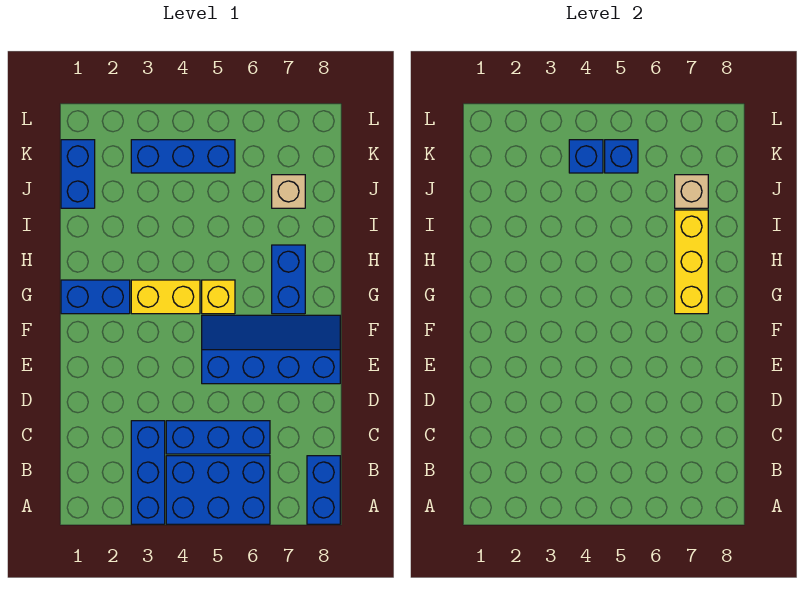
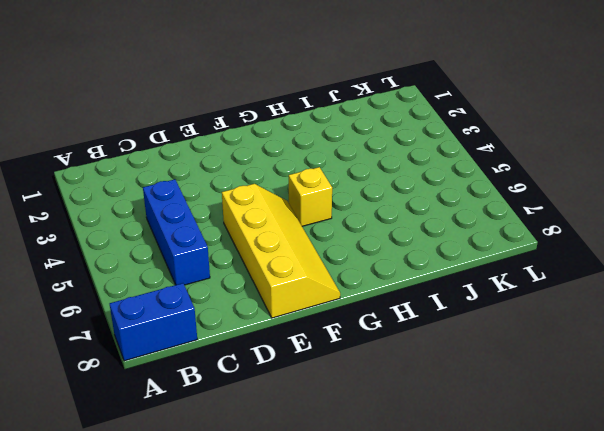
yellow 2x4 slope [222,184,340,318] -> blue 2x4 slope [202,315,340,384]
none -> blue 1x3 brick [131,421,165,524]
none -> blue 2x3 brick [166,456,270,524]
none -> blue 1x2 brick [61,280,130,314]

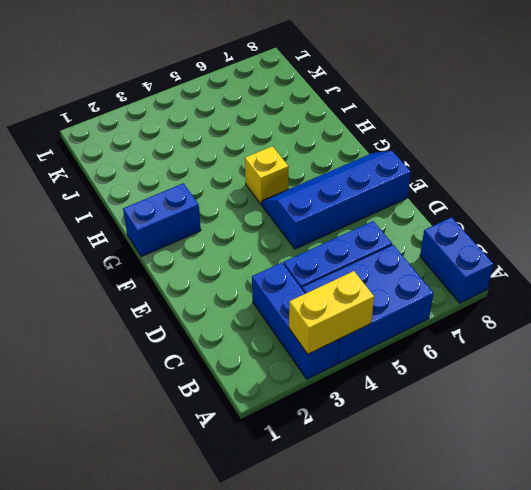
yellow 1x2 brick [289,271,374,354] -> yellow 1x2 brick moved to [131,280,200,314]
none -> blue 1x2 brick [272,245,305,314]
none -> blue 1x2 brick [61,140,95,208]
none -> tan 1x1 brick [272,175,305,208]

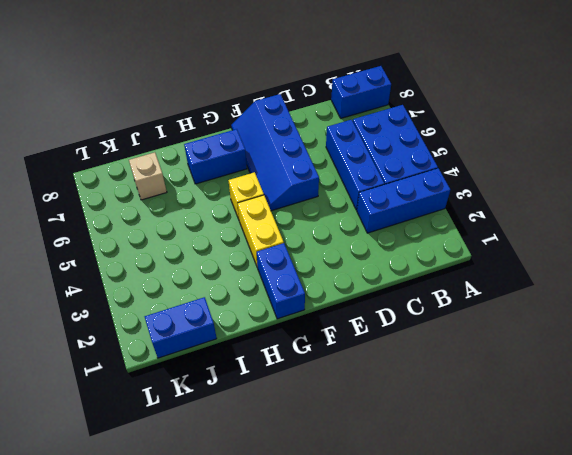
none -> blue 1x3 brick [131,140,235,173]
none -> yellow 1x3 brick [675,210,708,314]
none -> tan 1x1 brick [675,175,708,208]

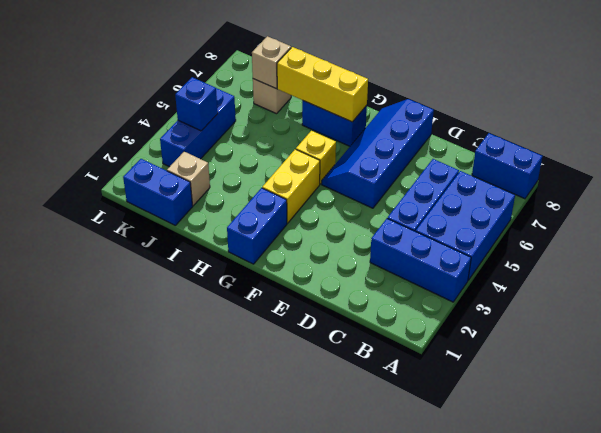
tan 1x1 brick [167,152,210,206] -> none
none -> blue 1x1 brick [605,140,638,173]

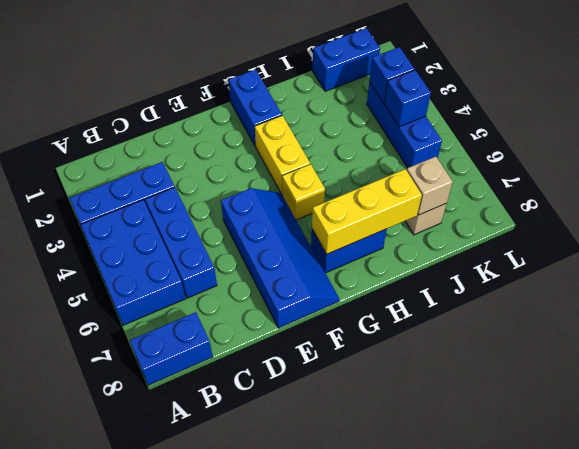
blue 1x1 brick [369,47,415,103] -> blue 1x1 brick moved to [605,140,638,173]

